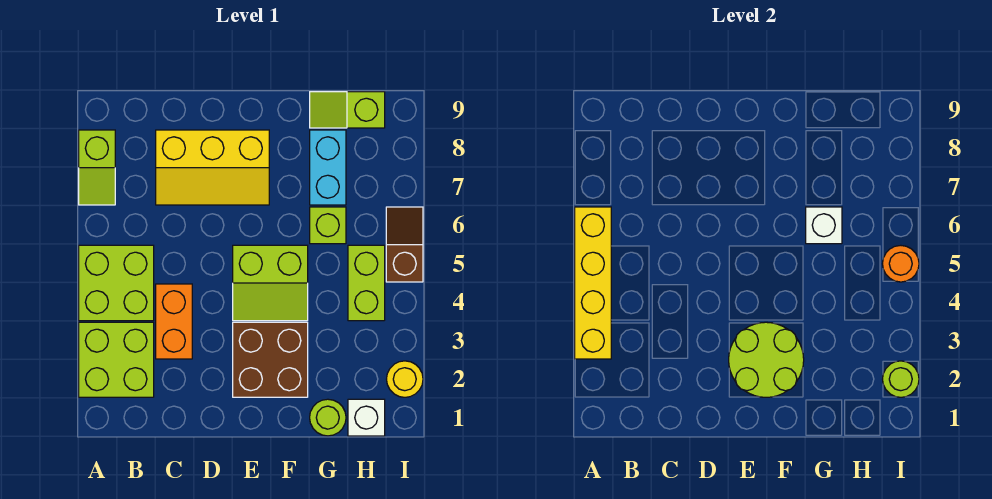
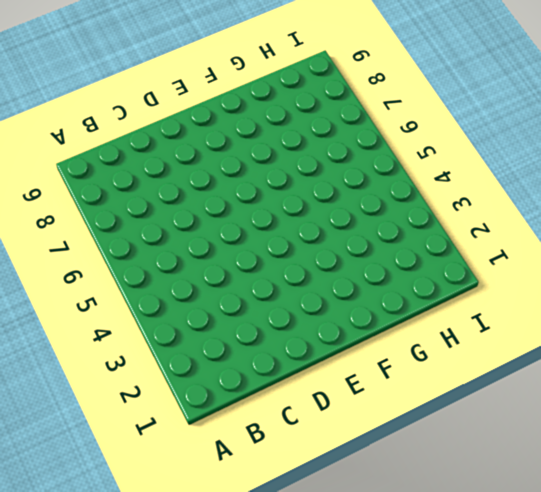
none -> lime 2x2 brick [79,322,154,397]
none -> lime 2x2 brick [79,245,154,321]
none -> lime 1x2 slope [79,130,115,205]

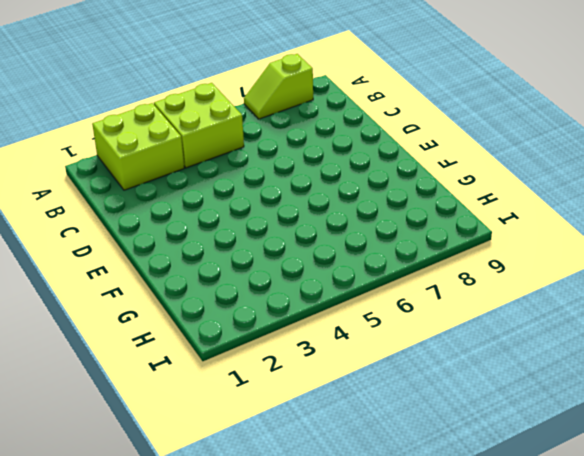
none -> orange 1x2 brick [156,284,192,359]
none -> yellow 2x3 slope [156,130,269,205]
none -> brown 2x2 brick [233,322,308,397]

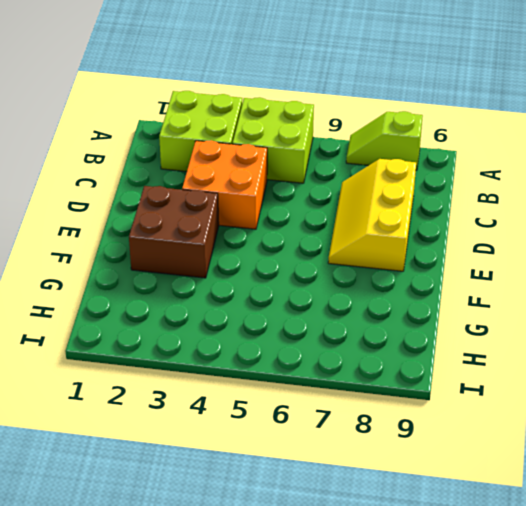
orange 2x2 brick [182,140,267,229] -> orange 1x2 brick [156,284,192,359]
none -> lime 2x2 slope [233,245,308,321]
none -> lime 1x1 round brick [310,399,346,436]
none -> lime 1x1 brick [310,207,346,244]

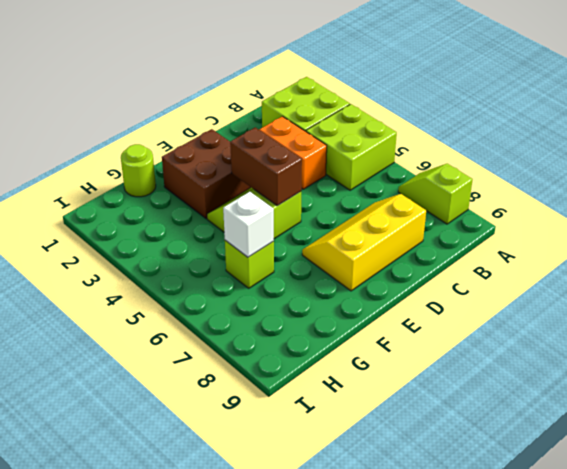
brown 1x2 brick [230,127,302,206] -> none
none -> cyan 1x2 brick [310,130,346,205]
none -> lime 1x2 slope [310,92,385,128]
none -> white 1x1 brick [348,399,385,436]

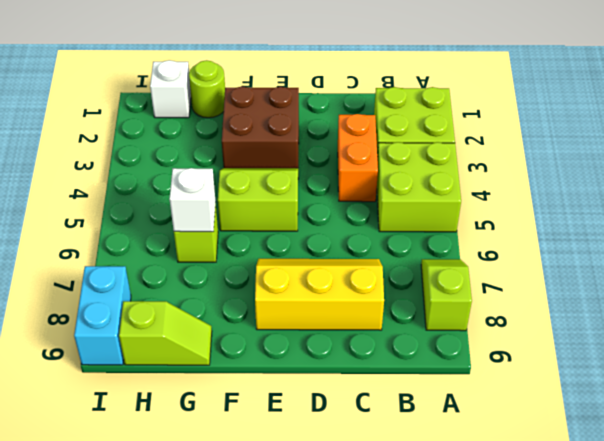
cyan 1x2 brick [74,266,131,365] -> cyan 1x2 brick moved to [310,130,346,205]
none -> lime 1x2 brick [348,245,385,321]
none -> yellow 1x1 round brick [387,361,423,397]
none -> brown 1x2 slope [386,207,423,282]

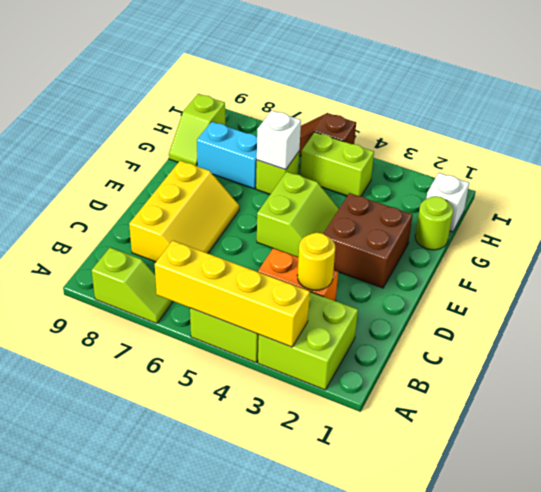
yellow 1x1 round brick [297,233,335,290] -> yellow 1x1 round brick moved to [387,361,423,397]
none -> lime 2x2 round brick [729,322,804,397]
none -> lime 1x1 round brick [883,361,919,397]
none -> orange 1x1 round brick [883,245,919,282]

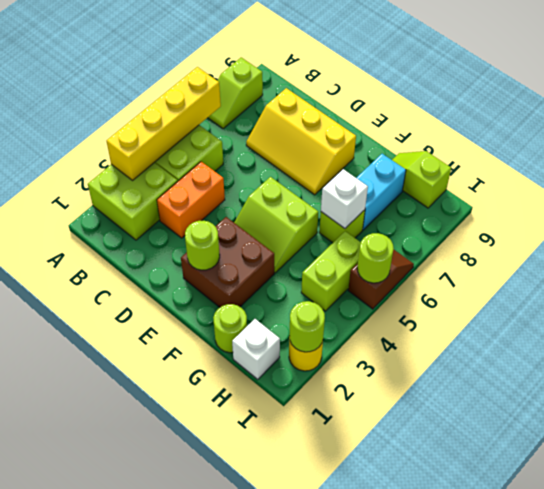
lime 1x1 round brick [185,221,220,270] -> lime 2x2 round brick [729,322,804,397]
lime 1x1 round brick [357,233,394,283] -> orange 1x1 round brick [883,245,919,282]

